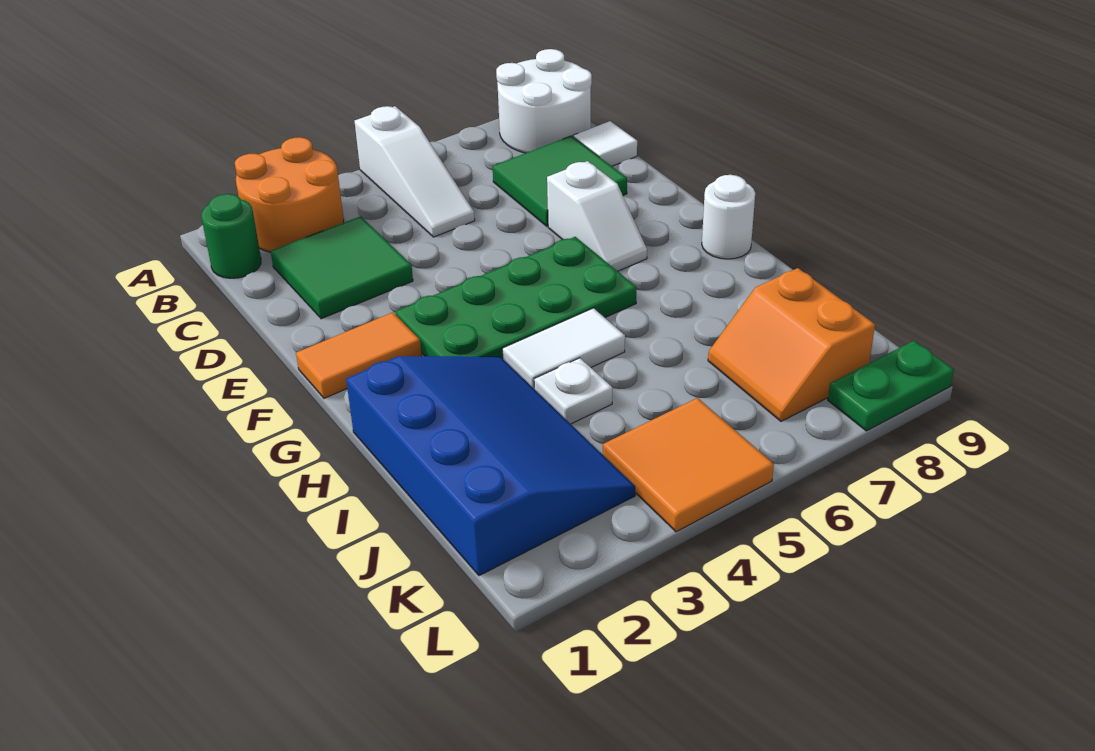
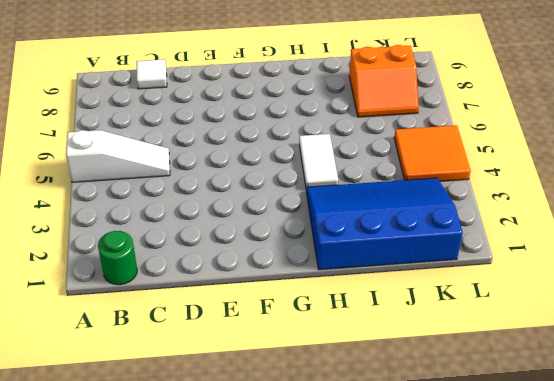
none -> orange 2x2 round brick [235,137,344,252]
none -> white 2x2 round brick [496,49,592,153]
none -> green 2x2 tile [271,216,413,319]

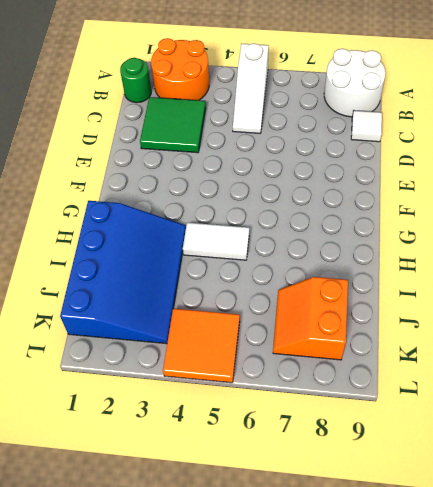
none -> green 2x2 tile [493,136,627,226]
none -> white 1x2 slope [547,161,647,271]
none -> orange 1x2 tile [296,312,422,398]

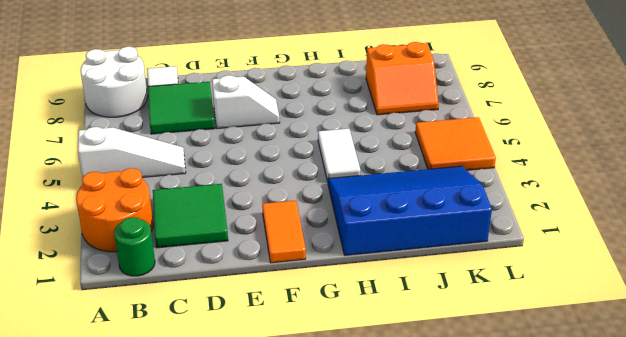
none -> green 2x4 plate [395,237,637,359]
none -> white 1x1 round brick [702,175,755,259]
none -> white 1x1 plate [534,358,612,424]

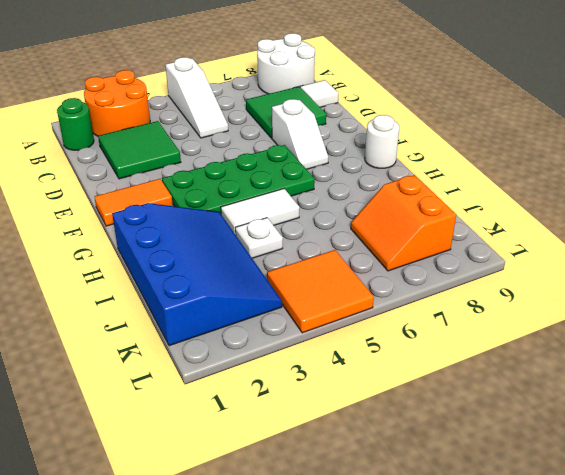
none -> green 1x2 plate [828,341,954,431]

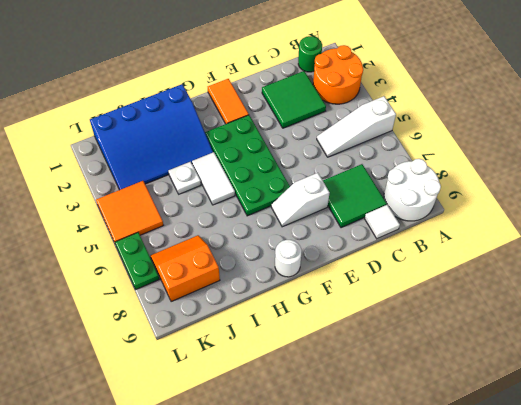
green 1x2 plate [115,233,159,290] -> green 1x2 plate moved to [828,341,954,431]

